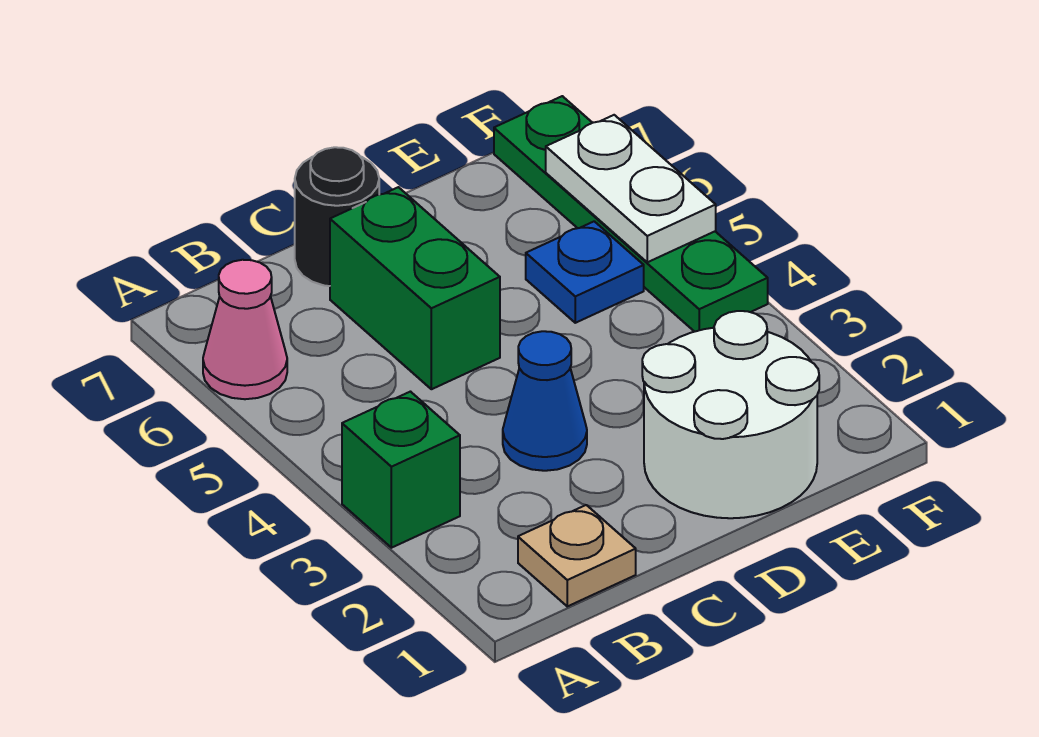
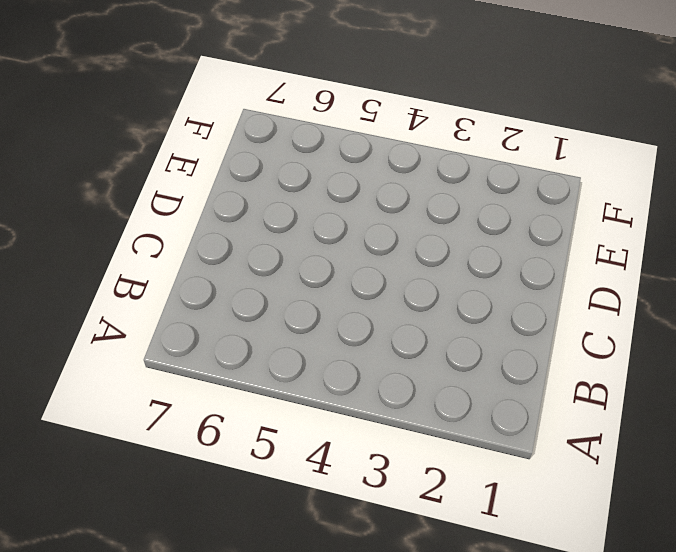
none -> green 1x1 brick [342,392,460,548]
none -> pink 1x1 cone [203,260,287,399]

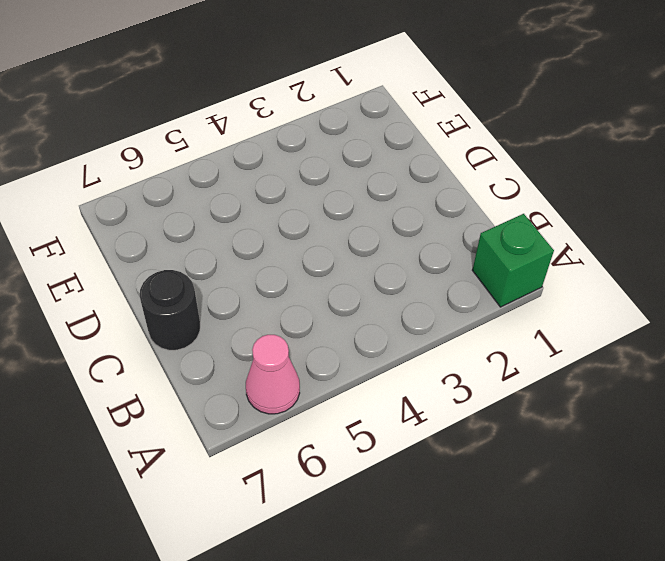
green 1x1 brick [472,214,554,307] -> green 1x1 brick moved to [342,392,460,548]
none -> tan 1x1 plate [518,505,636,606]
none -> blue 1x1 cone [503,331,587,471]

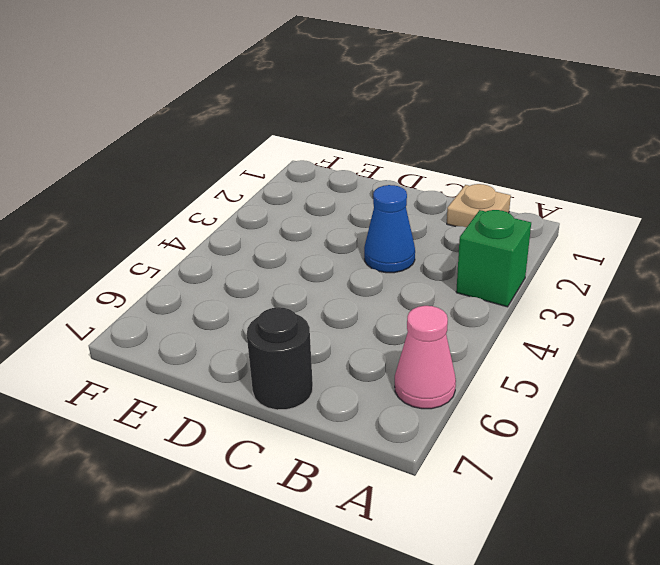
none -> green 1x2 brick [330,187,500,389]
none -> white 2x2 round brick [642,311,819,518]

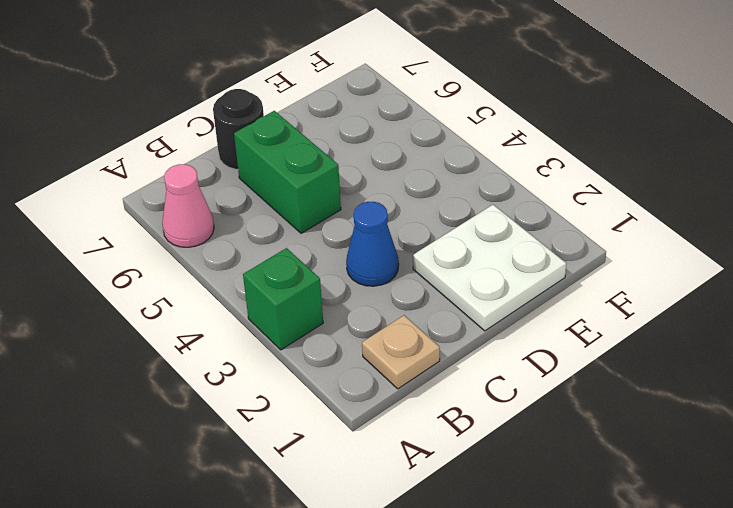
white 2x2 plate [413,205,566,331] -> white 2x2 round brick [642,311,819,518]
none -> blue 1x1 plate [526,221,644,323]
none -> green 1x4 plate [494,96,768,332]

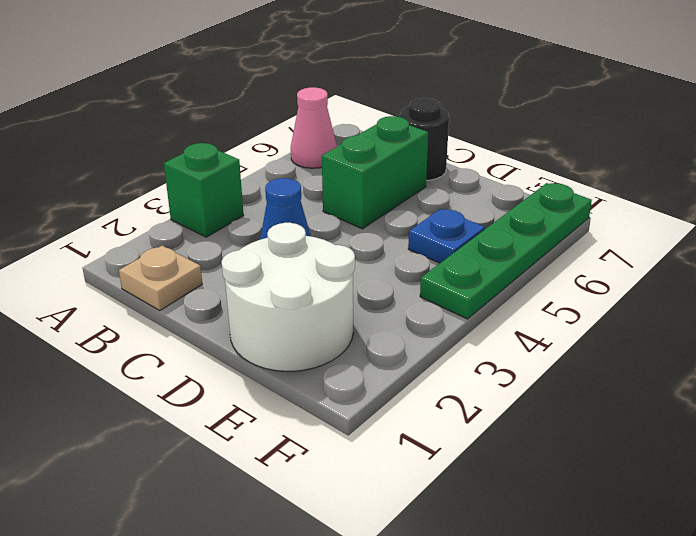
none -> white 1x2 plate [546,115,716,262]

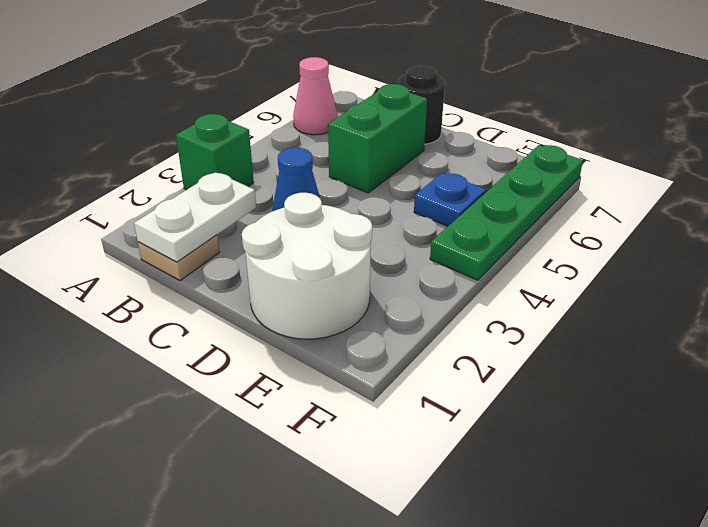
white 1x2 plate [134,172,256,262] -> white 1x2 plate moved to [546,115,716,262]

